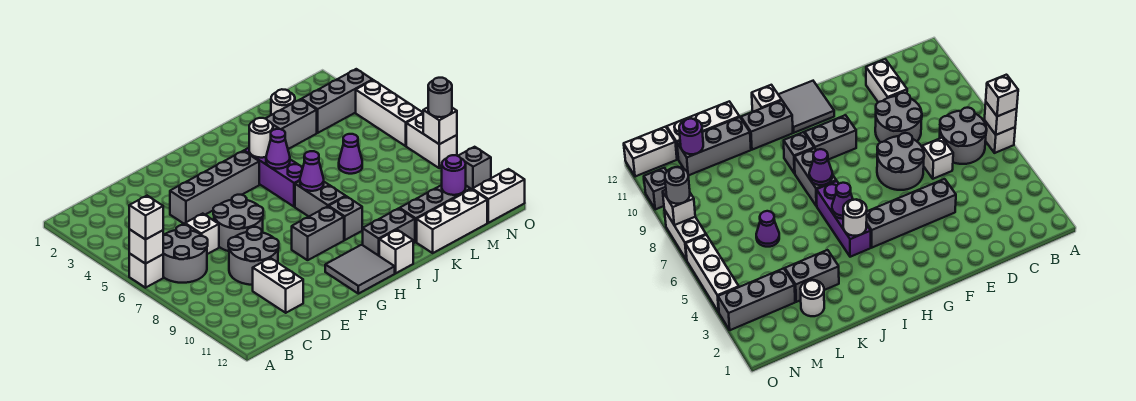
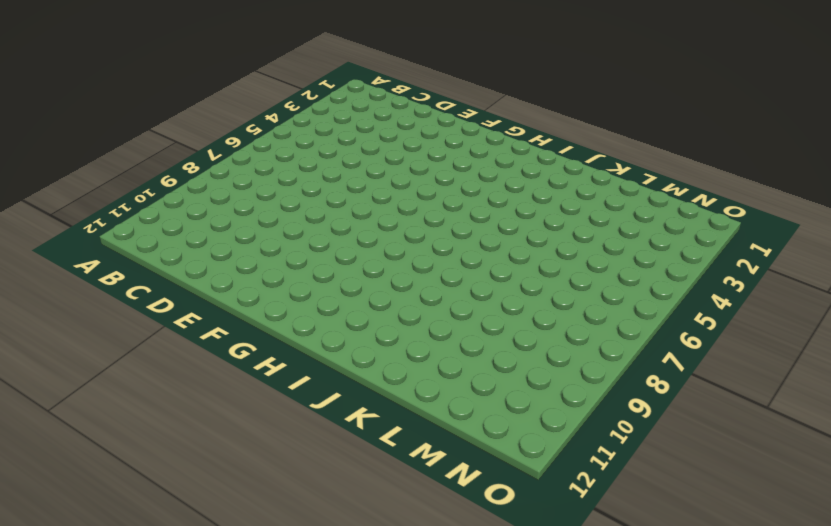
none -> white 1x1 brick [129,253,163,288]
none -> grey 2x2 round brick [163,225,208,283]
none -> white 1x1 brick [185,214,219,254]
none -> grey 2x2 round brick [228,227,279,285]

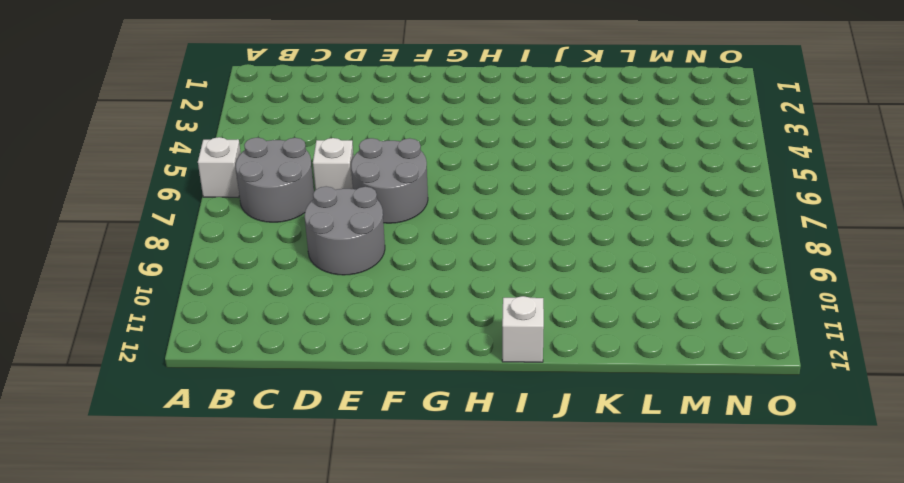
none -> white 1x2 brick [253,258,303,313]
none -> grey 1x4 brick [170,151,259,224]
none -> grey 1x2 brick [292,206,344,260]
none -> grey 2x2 tile [325,245,395,294]

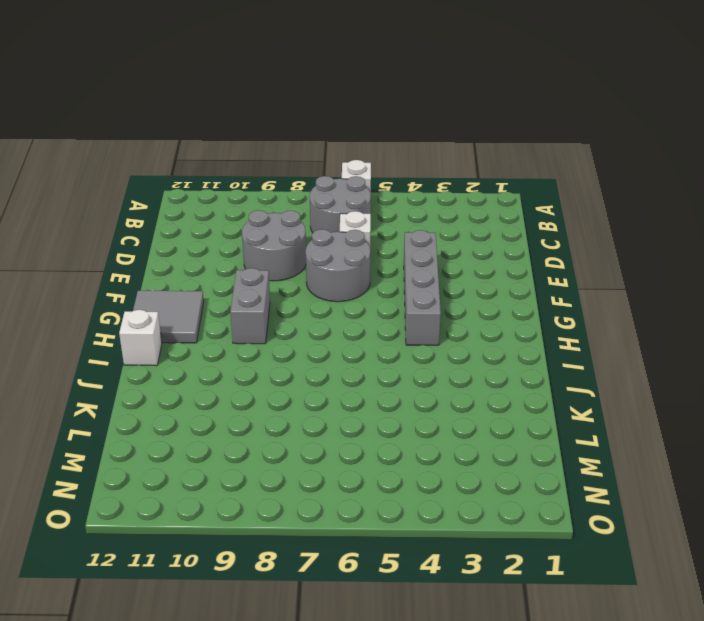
none -> white 1x2 brick [253,258,303,313]
none -> purple 1x3 brick [244,148,303,207]
none -> grey 1x2 brick [295,181,346,217]
none -> grey 1x1 brick [329,196,362,240]

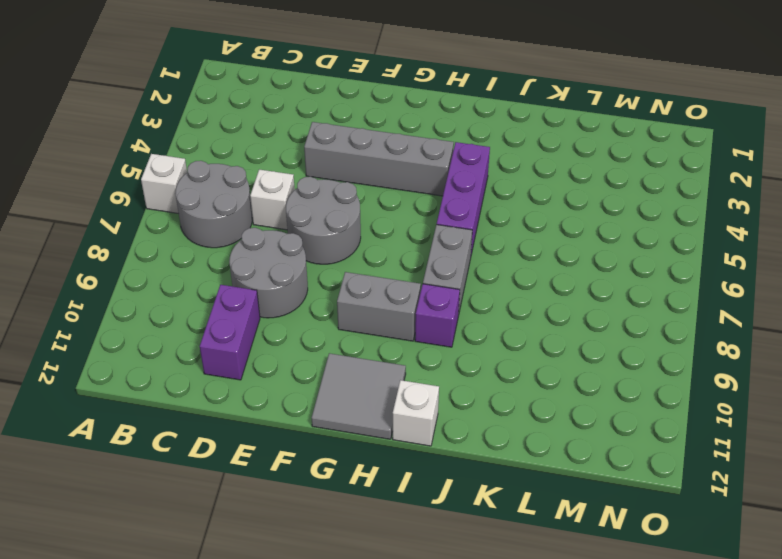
purple 1x2 brick [200,285,260,380] -> white 1x2 brick [253,258,303,313]
purple 1x1 brick [415,284,460,347] -> grey 1x1 brick [329,196,362,240]
none -> grey 1x2 brick [363,208,415,256]
none -> grey 1x2 brick [265,99,317,149]
none -> grey 1x3 brick [400,185,471,242]
none -> white 1x3 brick [417,189,487,253]

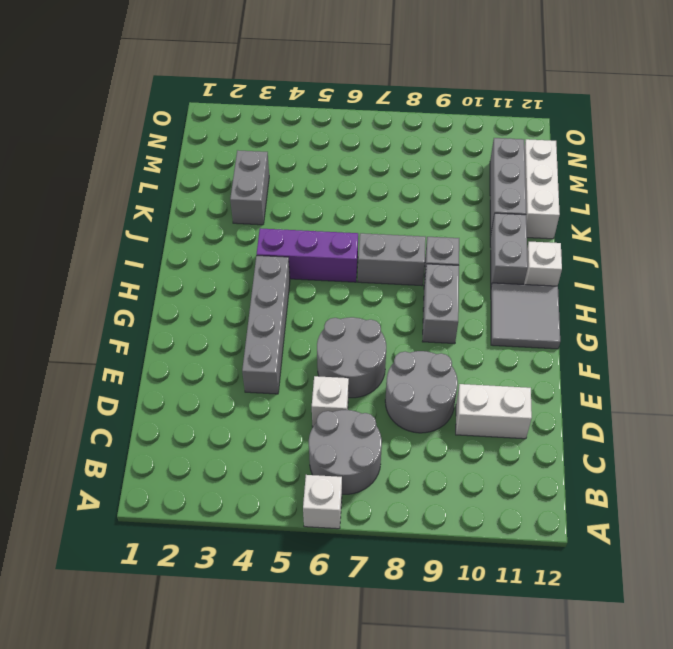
none -> white 1x1 round brick [271,89,295,115]
none -> purple 1x1 cone [339,134,362,174]
none -> grey 1x3 brick [302,69,372,133]
none -> white 1x2 brick [472,169,525,223]

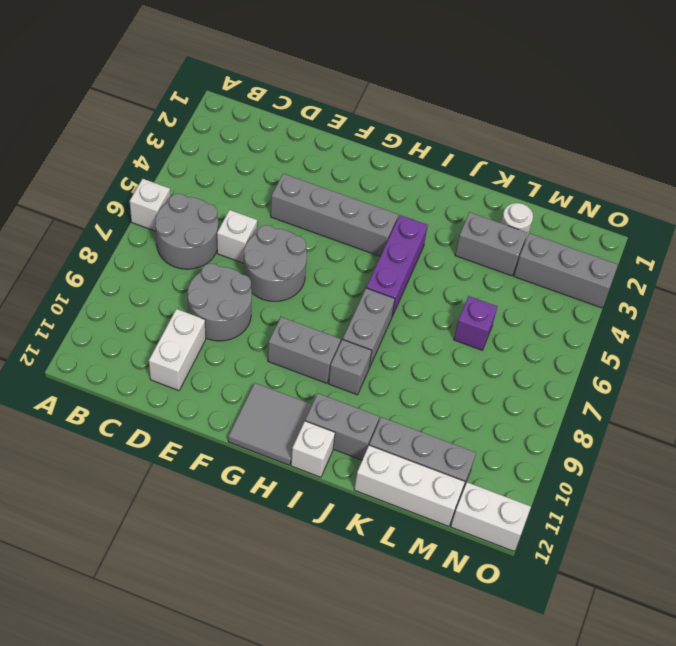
purple 1x1 brick [454,296,497,350] -> purple 1x1 cone [339,134,362,174]
none -> white 1x3 brick [356,80,423,146]
none -> white 1x2 brick [406,114,457,168]
none -> grey 1x1 brick [458,147,491,189]
none -> white 1x1 brick [129,229,163,264]

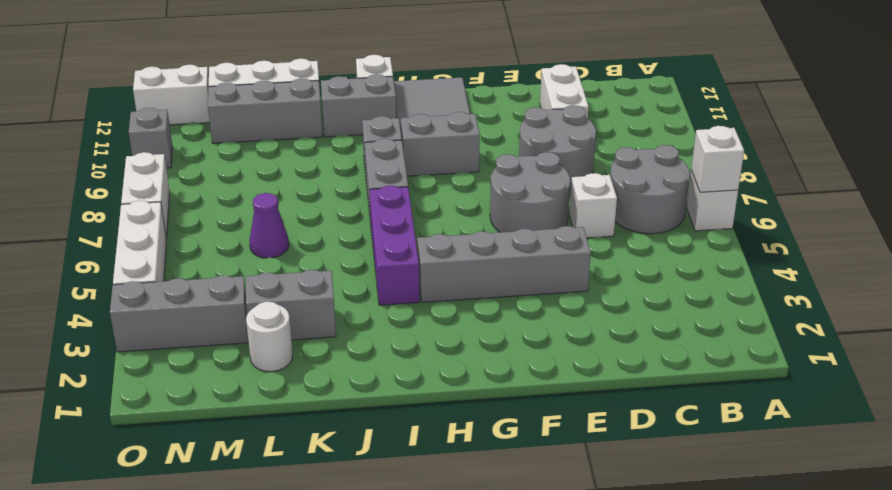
none -> white 1x1 round brick [249,118,273,158]
none -> purple 1x1 cone [266,129,290,169]
none -> purple 1x1 cone [300,151,324,191]
none -> purple 1x1 round brick [442,155,466,195]

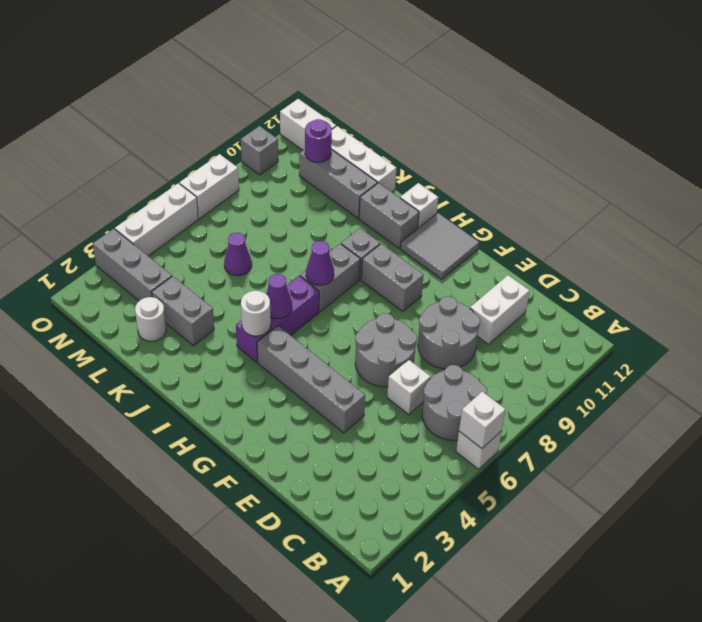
none -> white 1x1 brick [423,108,457,144]
none -> white 1x1 brick [129,196,163,240]
none -> grey 1x1 round brick [428,78,452,117]

